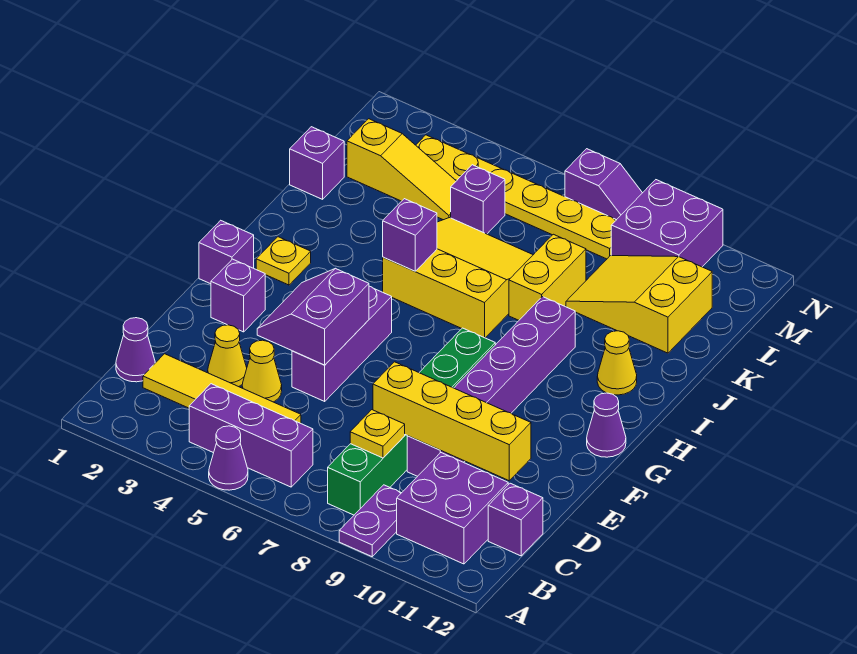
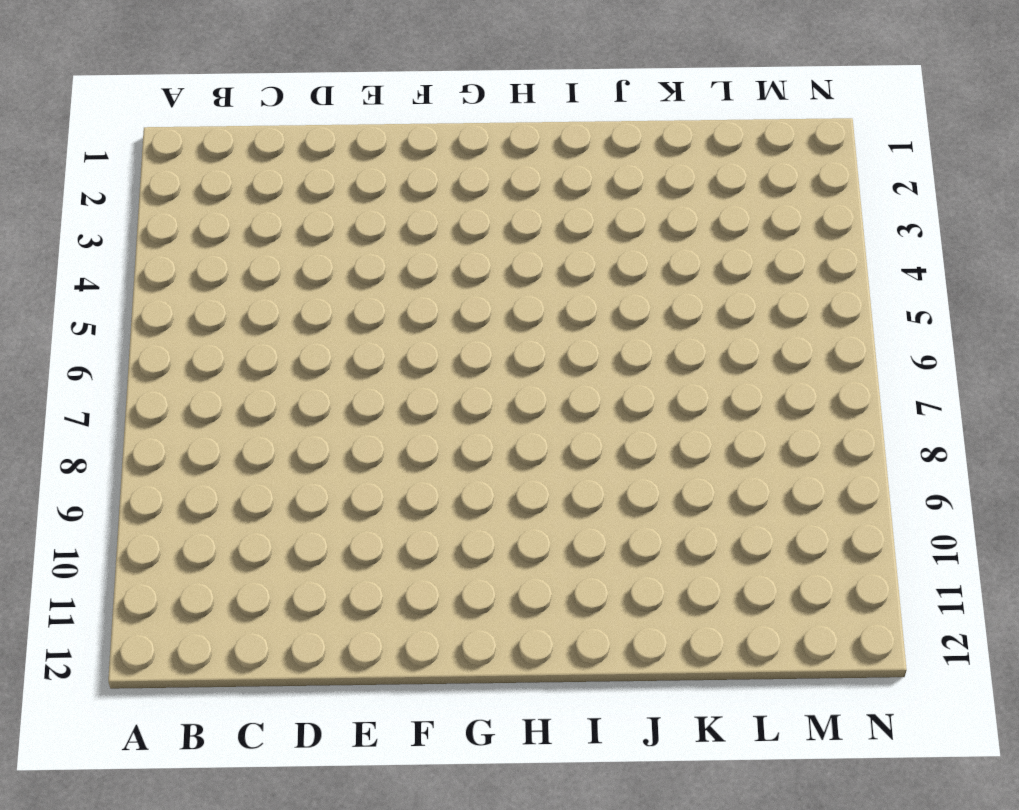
none -> purple 1x1 cone [209,426,248,490]
none -> purple 1x2 plate [339,485,401,557]
none -> purple 1x3 brick [189,384,313,487]
none -> green 1x6 brick [328,328,495,515]

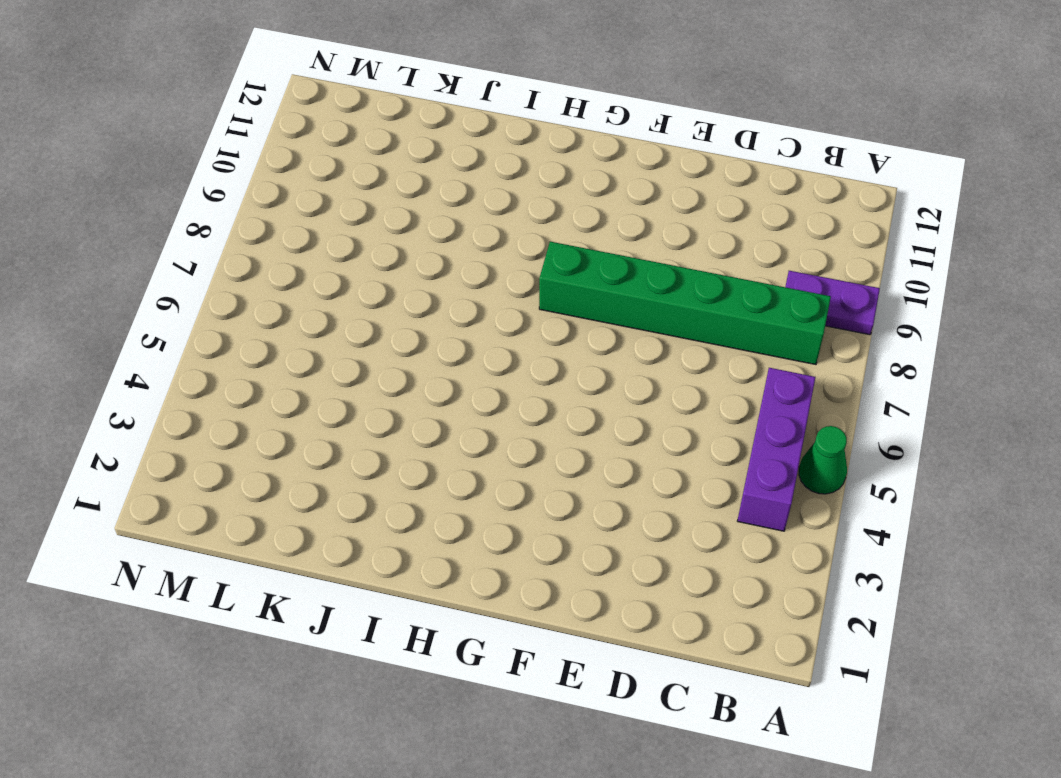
green 1x1 cone [799,426,847,494] -> purple 1x1 cone [209,426,248,490]
none -> purple 2x2 brick [397,453,508,564]
none -> purple 1x1 cone [116,318,155,382]
none -> yellow 1x4 tile [143,354,301,423]
none -> purple 1x1 brick [488,483,543,556]

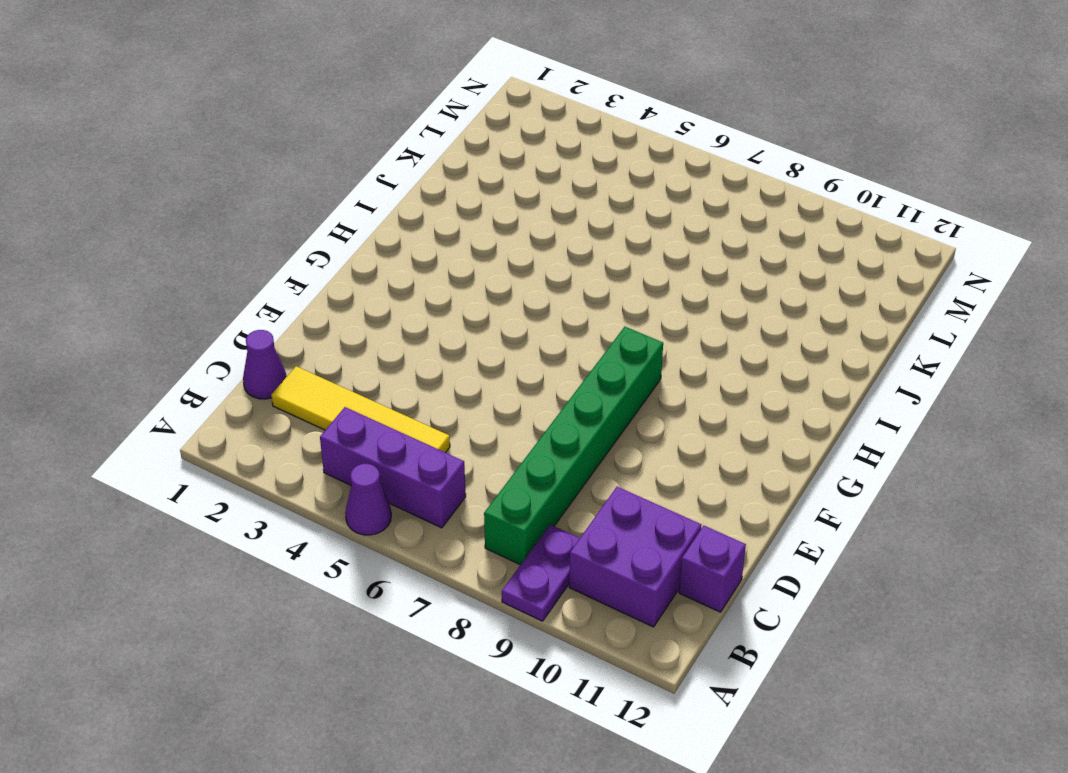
none -> yellow 1x1 cone [208,325,247,387]
none -> yellow 1x1 cone [242,340,282,402]
none -> purple 1x6 brick [407,297,575,476]
none -> purple 1x3 brick [292,286,392,401]

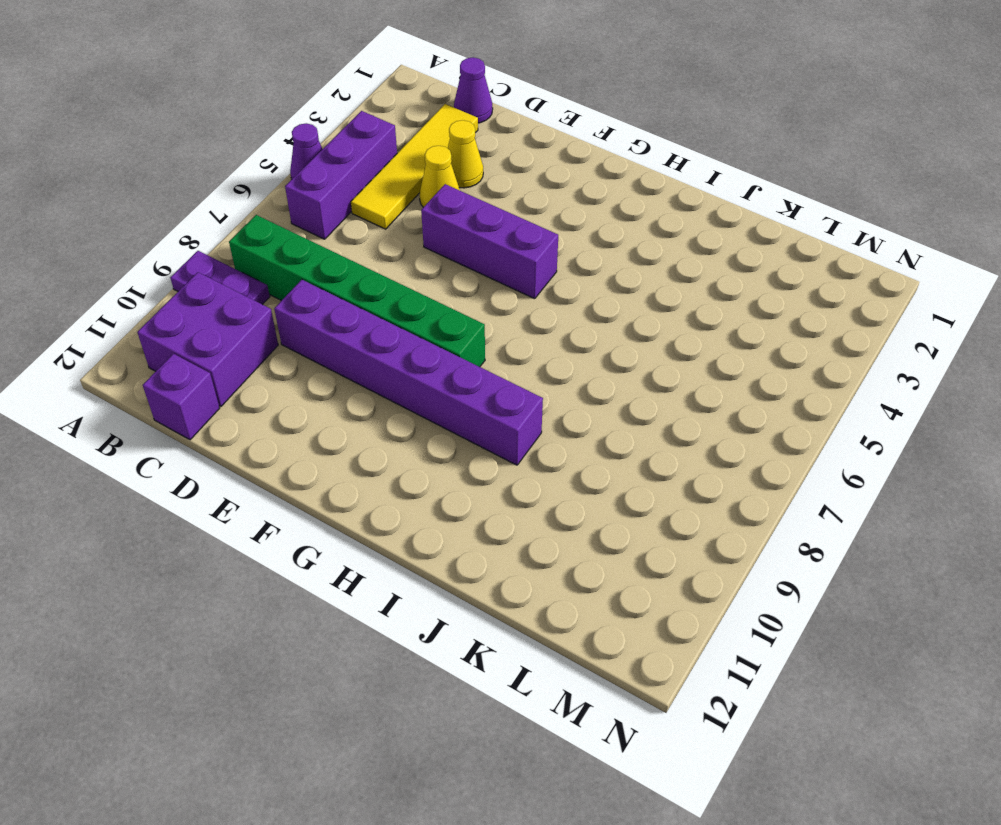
none -> purple 1x1 brick [211,259,265,332]
none -> purple 1x1 brick [199,220,254,284]
none -> purple 1x1 cone [587,393,626,457]
none -> yellow 1x1 plate [256,237,311,285]

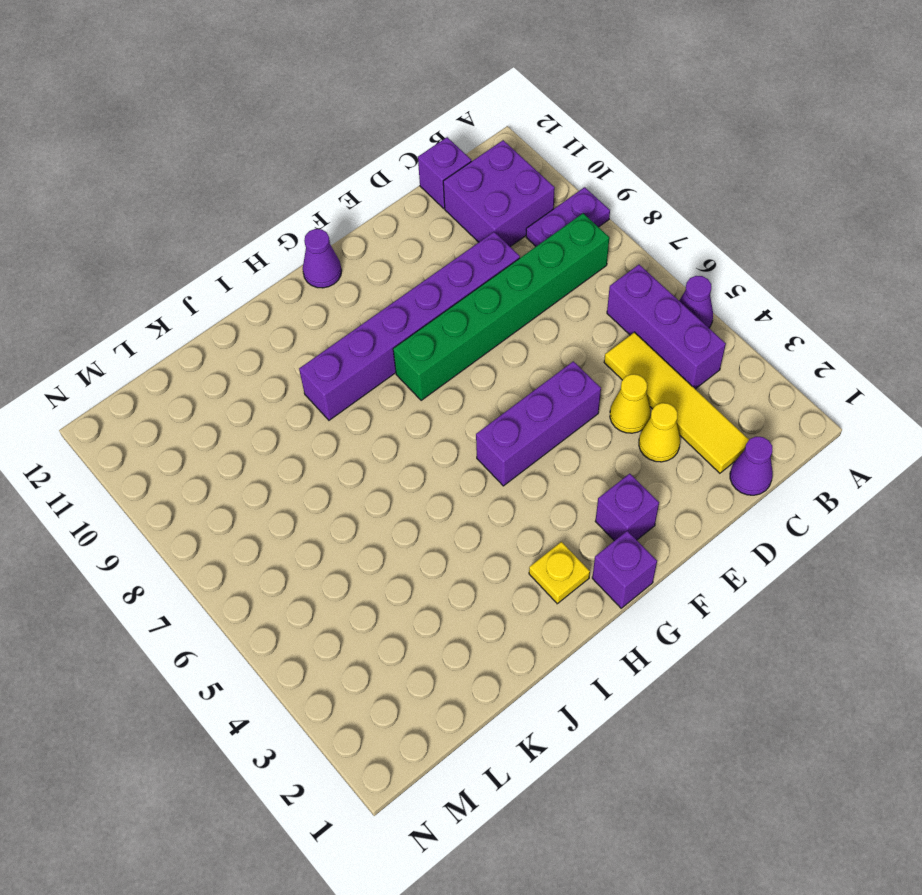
none -> yellow 3x3 slope [383,218,533,338]
none -> yellow 1x1 cone [597,331,637,395]
none -> yellow 1x2 brick [509,234,586,320]
none -> purple 1x1 brick [290,127,344,199]

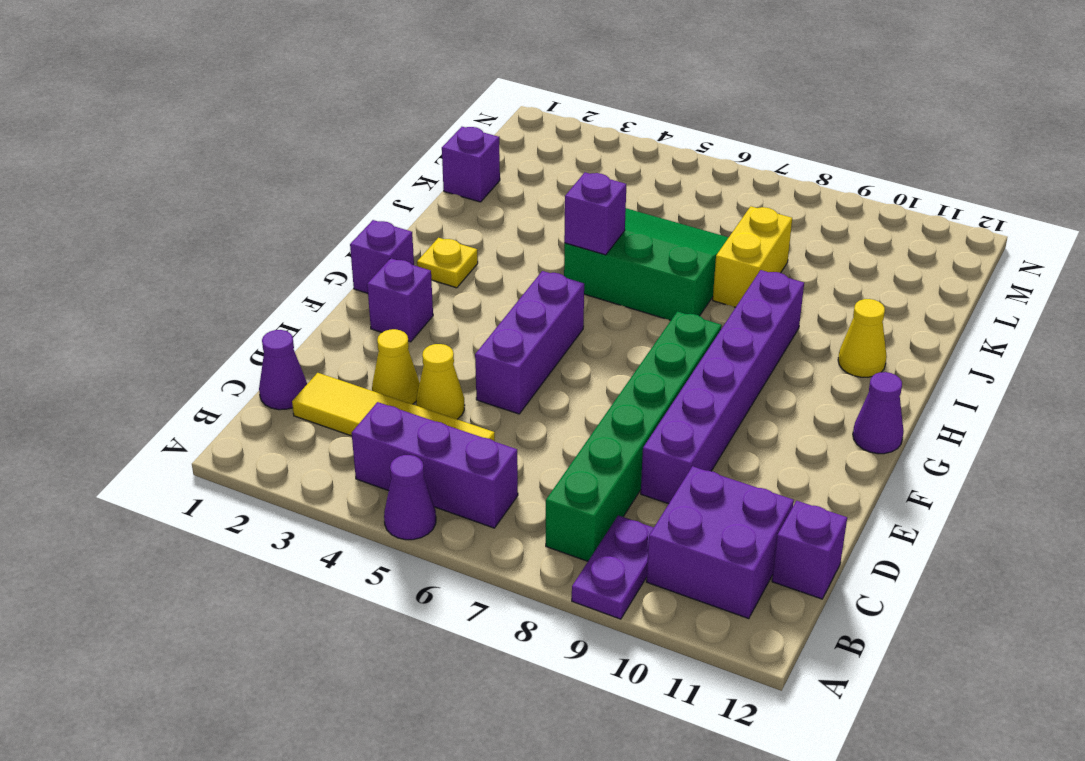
green 3x3 slope [564,208,729,320] -> yellow 3x3 slope [383,218,533,338]
none -> yellow 2x3 slope [566,256,712,353]
none -> yellow 1x3 slope [347,119,456,220]
none -> purple 1x1 brick [451,165,505,234]
none -> yellow 1x6 plate [416,135,616,259]

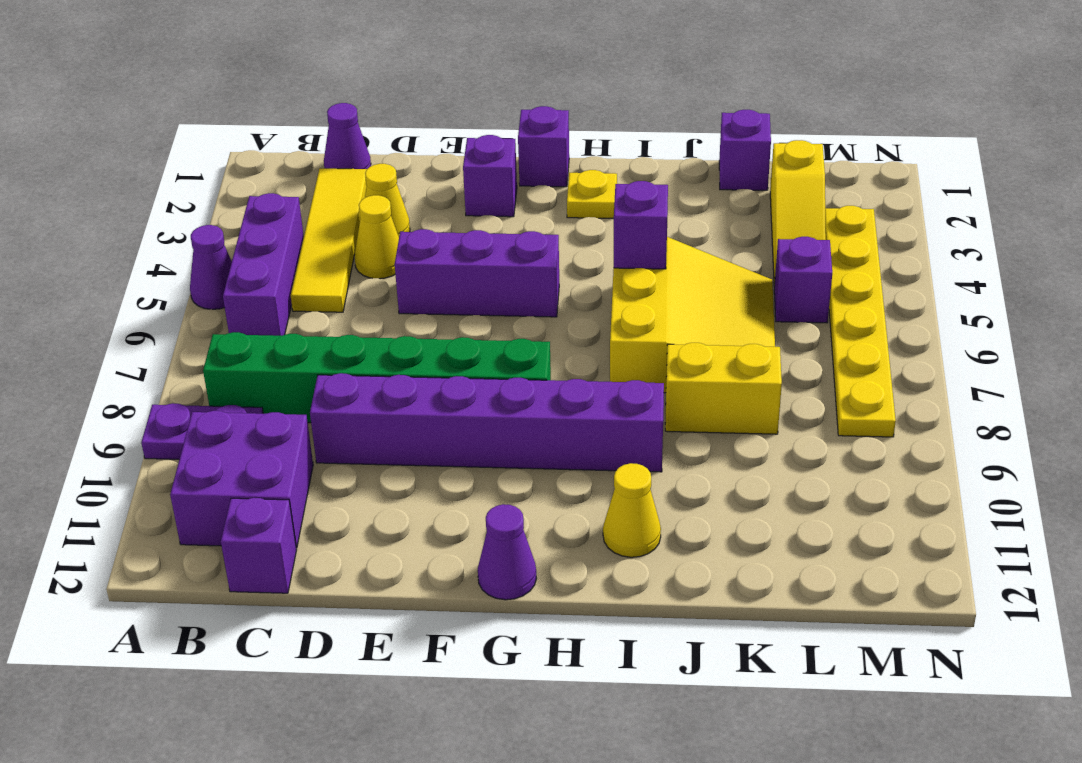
none -> yellow 2x3 slope [566,256,712,353]
none -> purple 2x2 brick [611,180,723,267]
none -> purple 1x2 slope [565,149,642,220]
none -> yellow 1x1 plate [350,410,405,458]

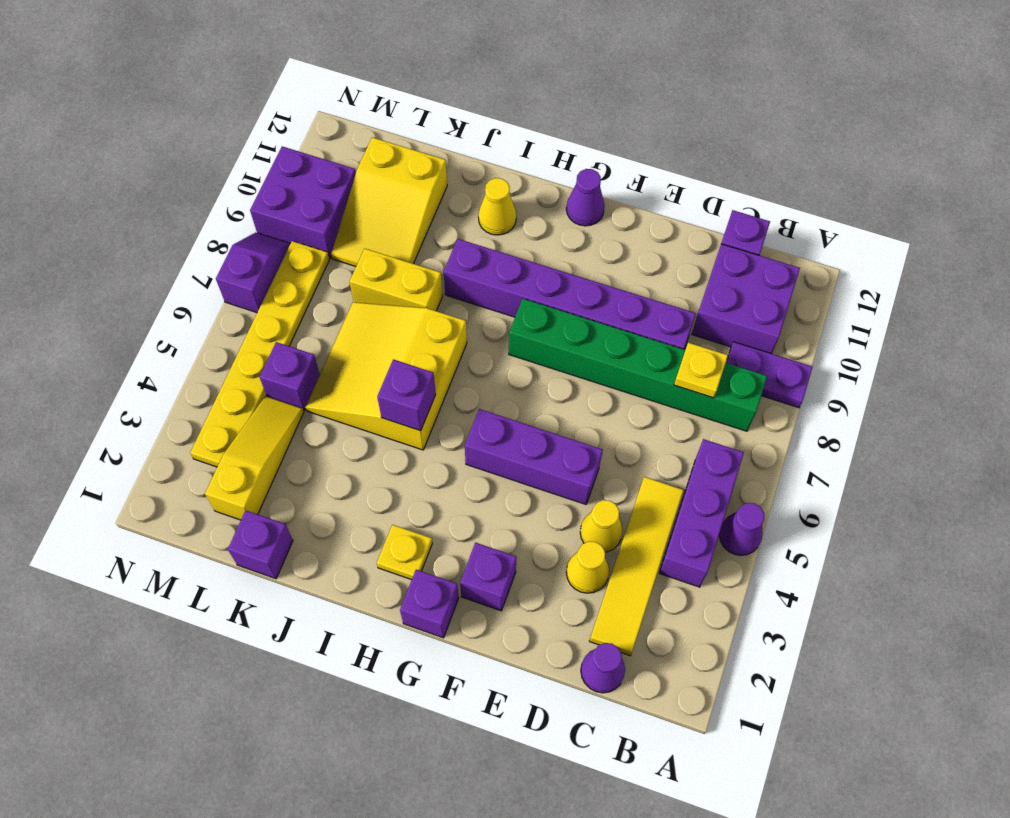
none -> yellow 1x4 brick [373,362,531,481]
none -> purple 2x2 slope [257,268,369,365]

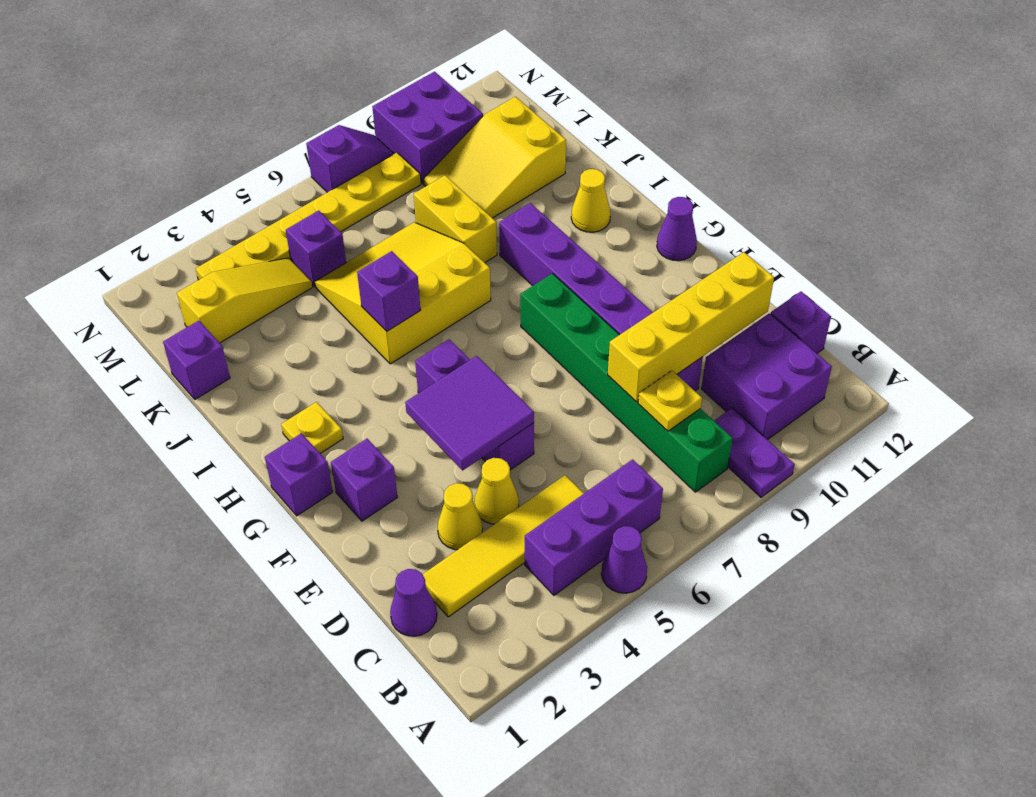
purple 2x2 tile [405,356,534,470] -> purple 2x2 slope [257,268,369,365]

